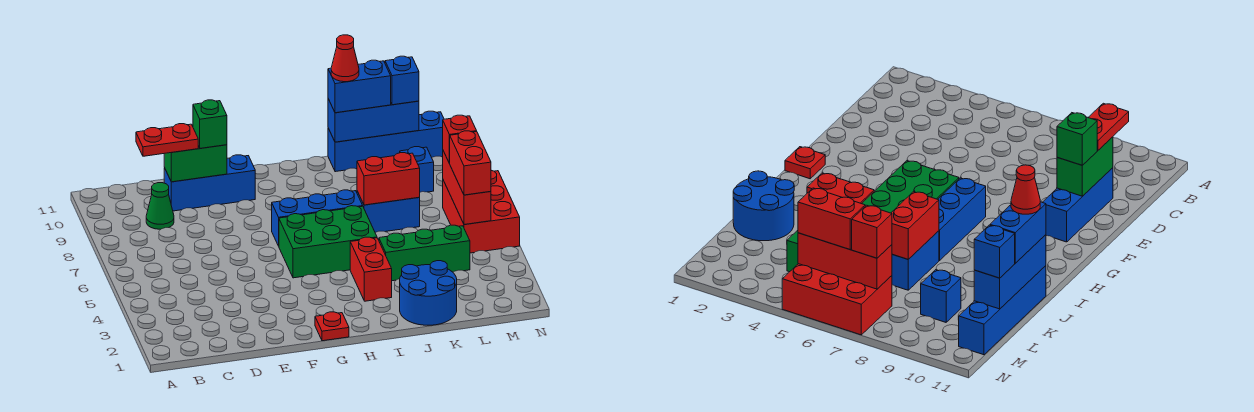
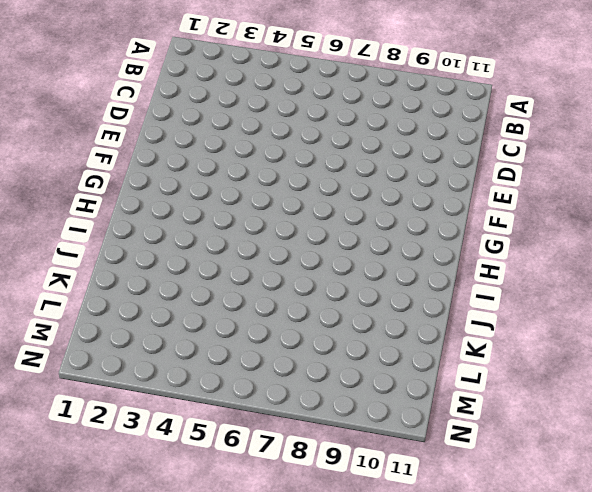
none -> green 1x1 cone [146,183,174,229]
none -> blue 1x3 brick [164,155,255,211]
none -> red 1x1 plate [315,312,349,341]

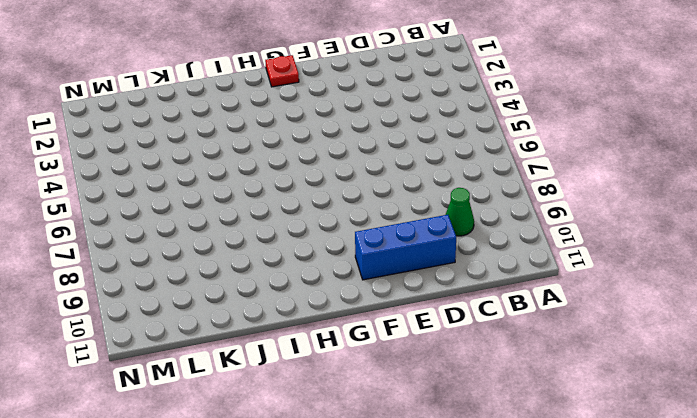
none -> green 2x3 brick [279,206,377,278]
none -> blue 1x3 brick [272,190,362,246]
none -> red 1x2 brick [350,237,392,301]

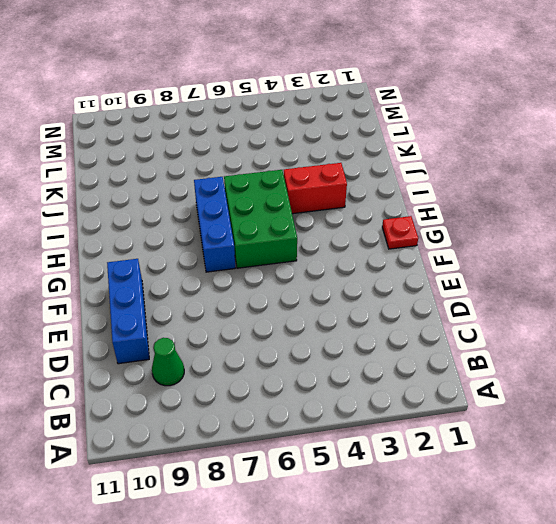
none -> blue 2x2 round brick [400,261,457,325]
none -> green 1x3 brick [379,225,470,281]
none -> blue 1x2 brick [357,191,420,232]

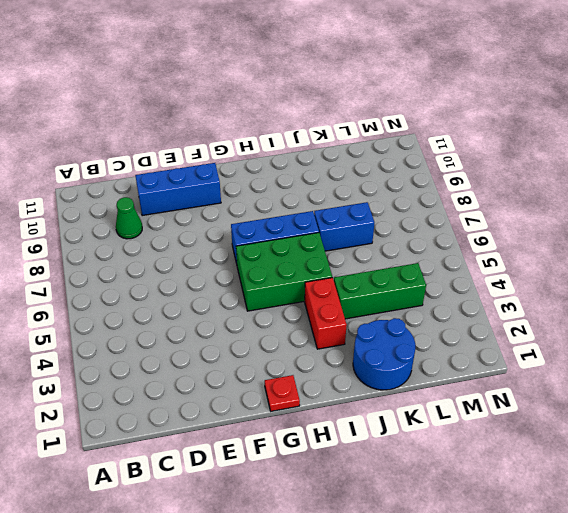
none -> blue 1x4 brick [328,111,444,172]
none -> blue 1x1 brick [400,147,434,192]
none -> red 2x3 brick [443,170,520,253]

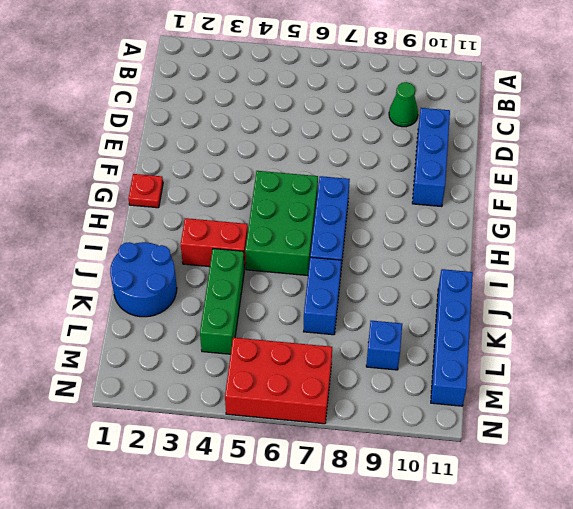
none -> green 1x2 brick [164,145,227,182]
none -> red 1x2 brick [357,153,420,205]
none -> blue 1x3 brick [328,99,419,142]

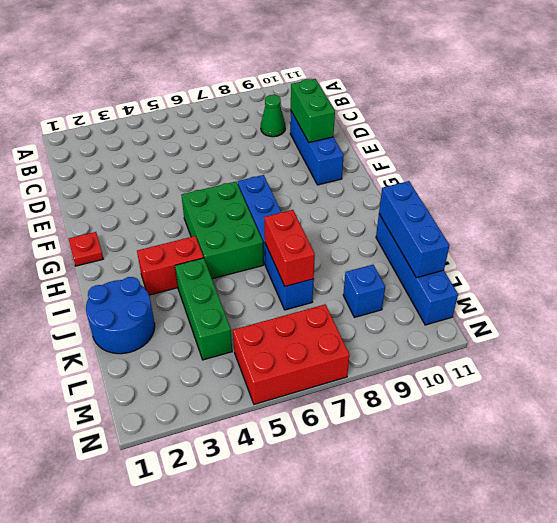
none -> red 1x3 brick [443,151,491,225]
none -> red 1x2 plate [136,124,198,156]
none -> green 1x1 brick [193,100,227,148]

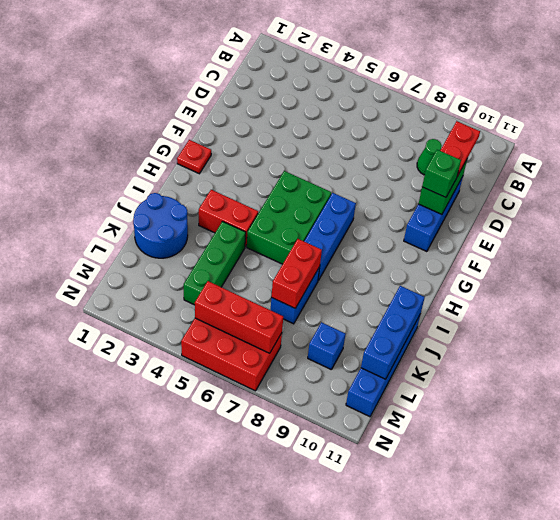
none -> blue 1x2 brick [328,60,391,113]
none -> blue 1x1 brick [385,56,419,105]
none -> red 1x2 brick [449,131,491,195]

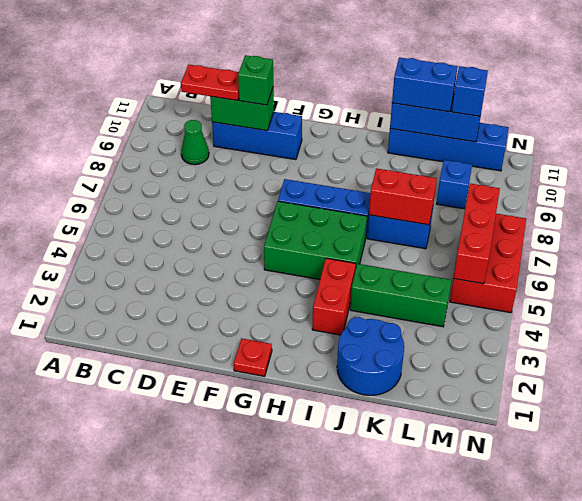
none -> red 1x2 brick [449,131,491,195]
none -> red 1x1 brick [443,115,477,163]
none -> red 1x1 cone [331,35,359,82]

